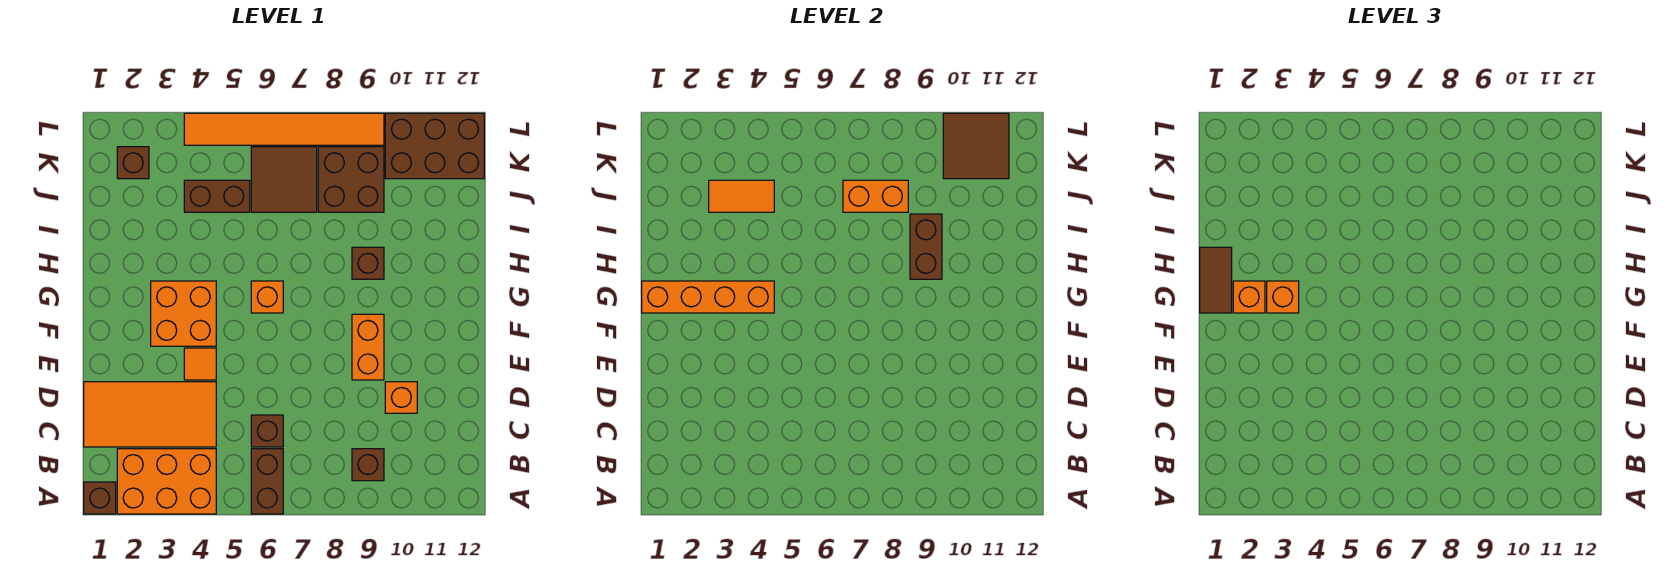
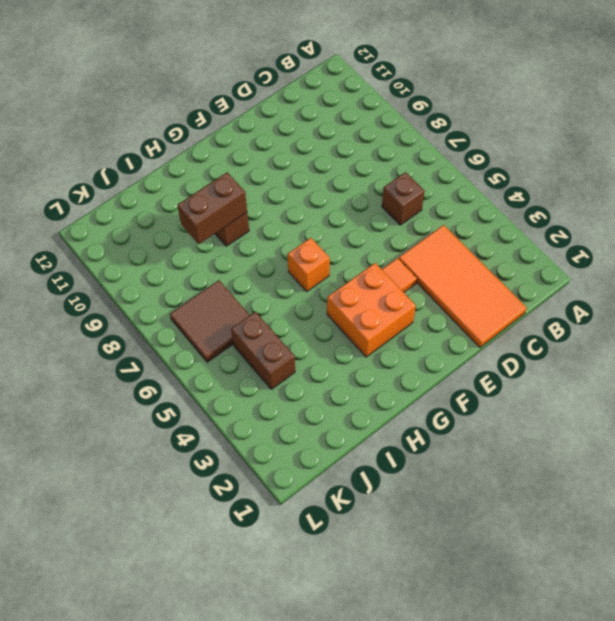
none -> brown 1x1 brick [84,482,116,514]
none -> orange 2x3 brick [117,449,216,514]
none -> brown 1x2 brick [251,449,283,514]

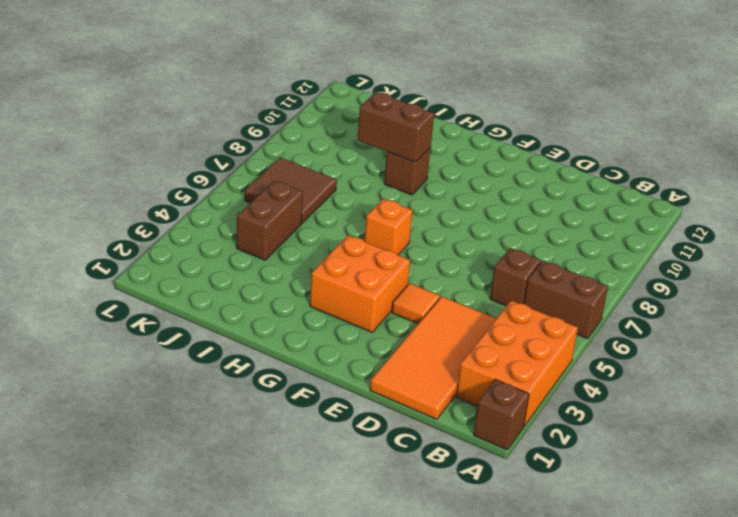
none -> brown 1x1 brick [352,449,384,481]
none -> orange 1x1 brick [385,382,417,413]
none -> orange 1x2 brick [352,314,384,380]

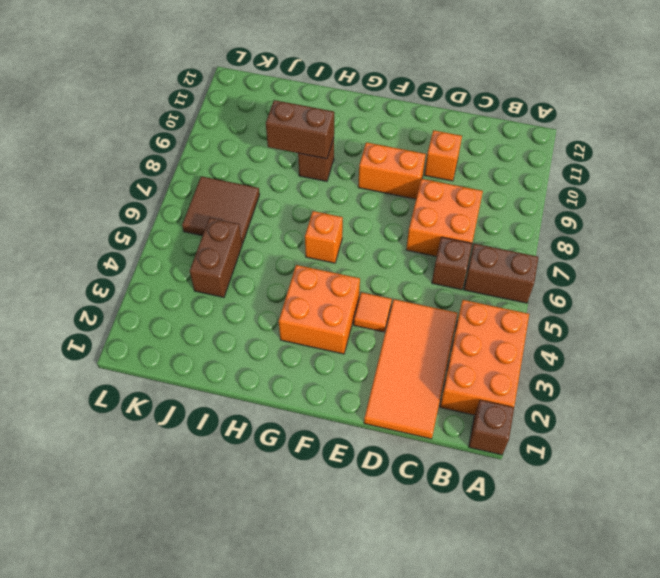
orange 2x2 brick [406,179,483,256] -> none
none -> brown 1x1 brick [352,449,384,481]
none -> brown 2x2 brick [318,147,384,212]
none -> brown 1x1 brick [117,147,149,179]

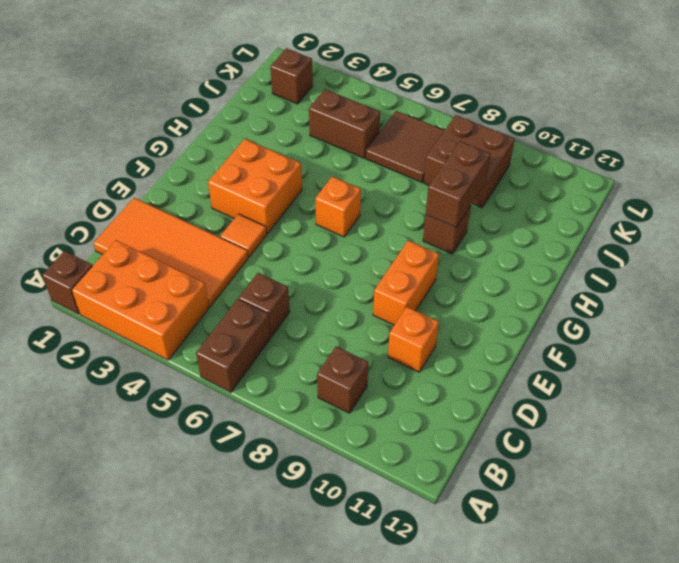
none -> brown 2x3 brick [385,113,484,179]
none -> orange 1x6 tile [184,113,384,145]
none -> orange 1x4 brick [642,281,774,313]

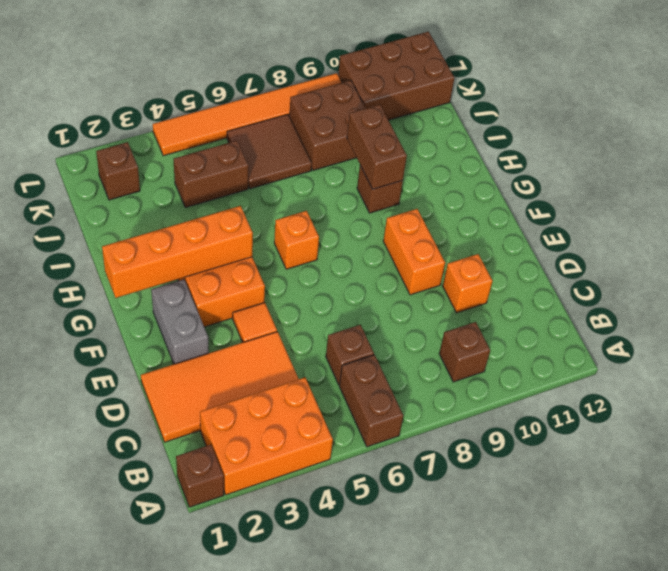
grey 1x2 brick [151,279,209,364] -> none
none -> orange 1x2 tile [709,180,774,212]
none -> orange 1x2 brick [843,180,908,212]
none -> brown 2x2 tile [943,113,1009,179]

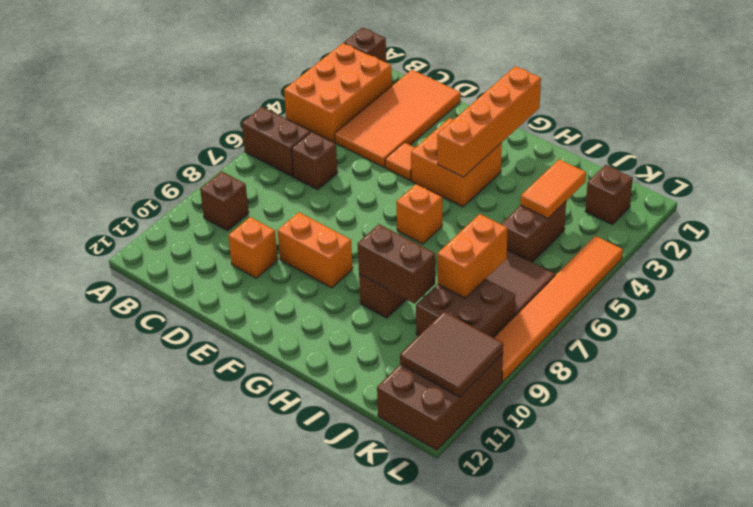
none -> brown 1x2 tile [1200,247,1232,313]
none -> orange 1x1 brick [1233,281,1265,313]
none -> orange 1x1 brick [1267,281,1299,313]

